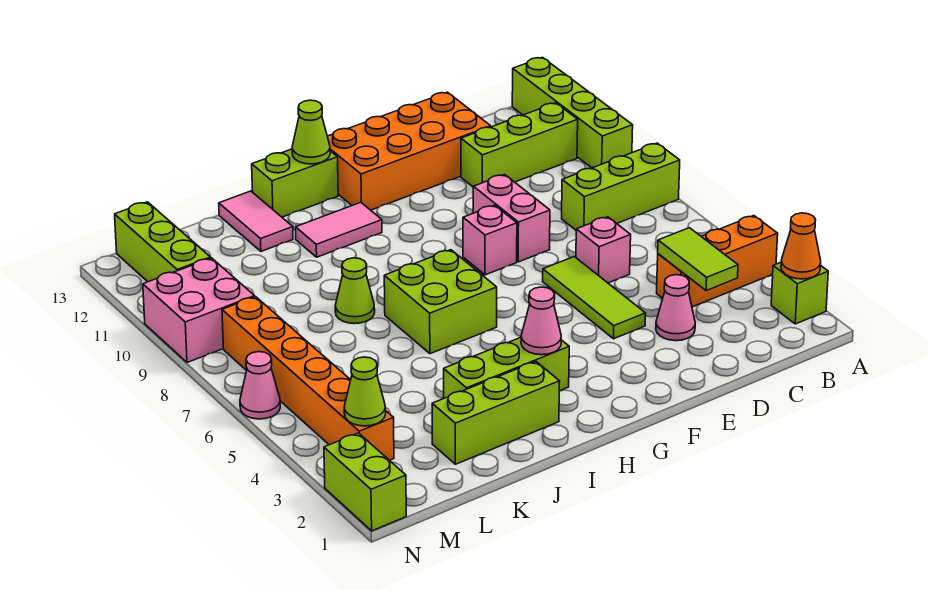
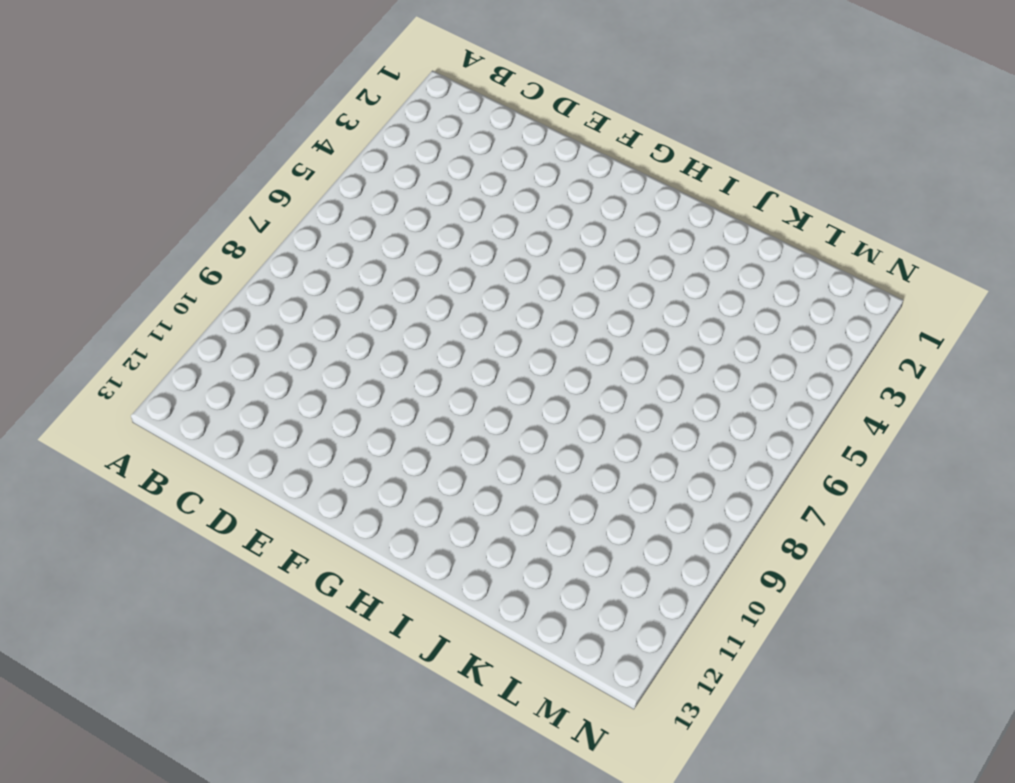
none -> lime 1x1 brick [771,263,828,324]
none -> orange 1x3 brick [657,216,778,307]
none -> lime 1x3 brick [562,143,680,230]

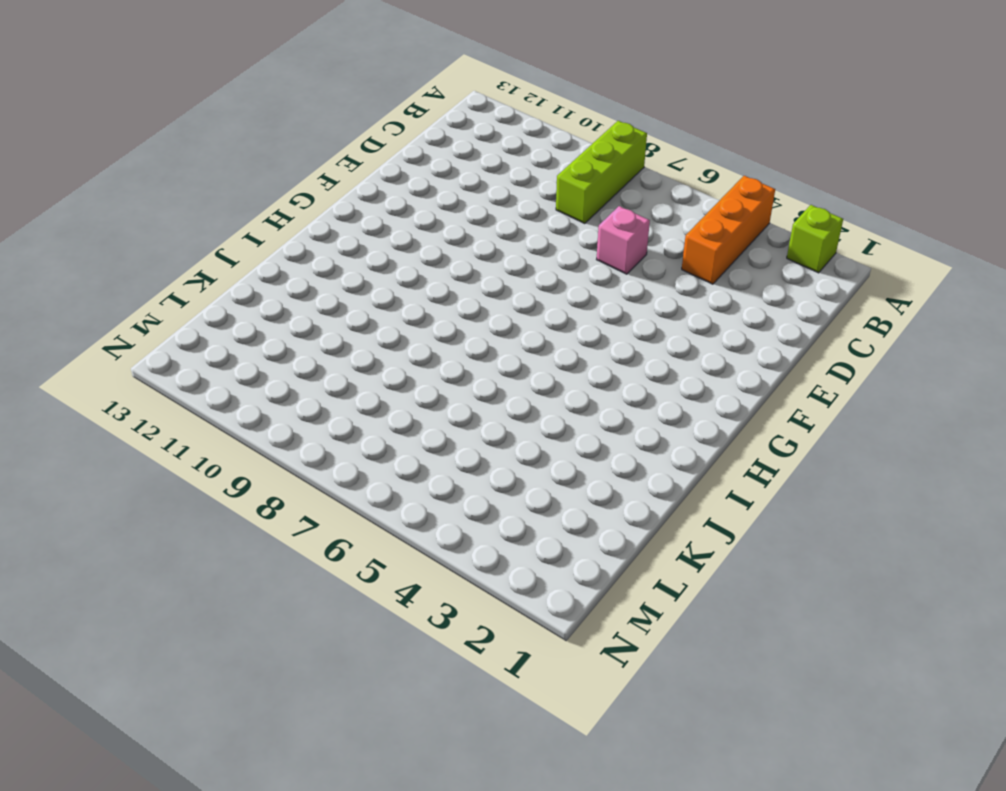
none -> lime 1x4 brick [512,58,633,168]
none -> lime 1x3 brick [461,103,578,187]
none -> pink 1x1 cone [656,275,695,341]

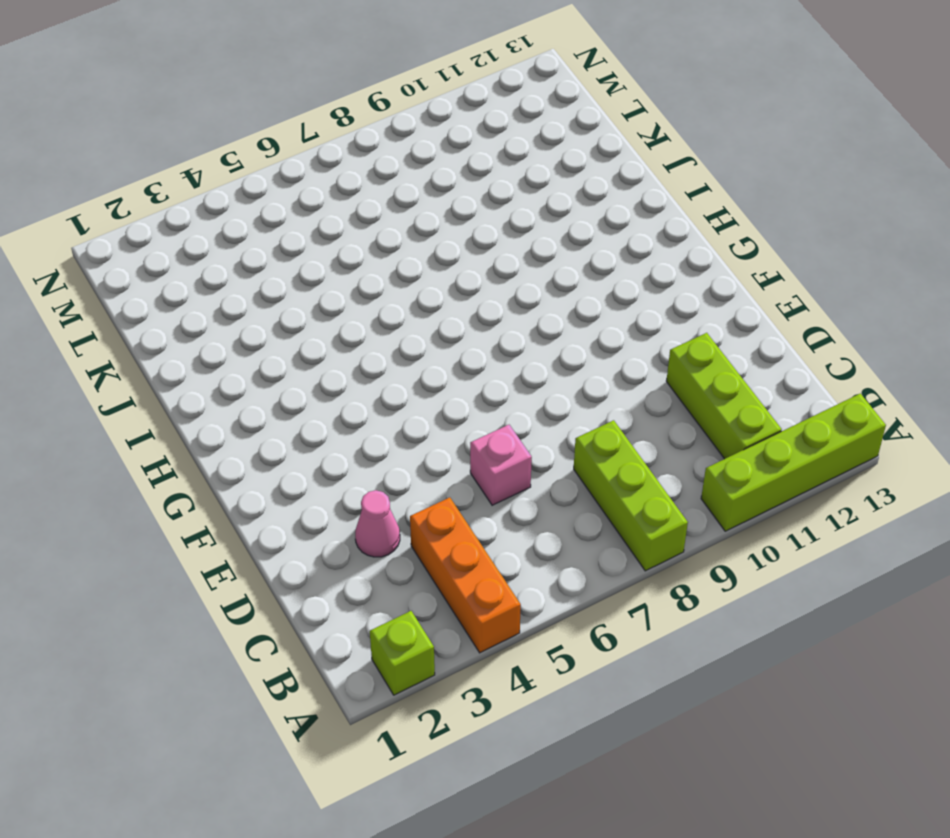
none -> orange 2x4 brick [327,92,491,210]
none -> lime 1x3 tile [543,257,646,339]
none -> pink 1x2 brick [473,175,550,262]

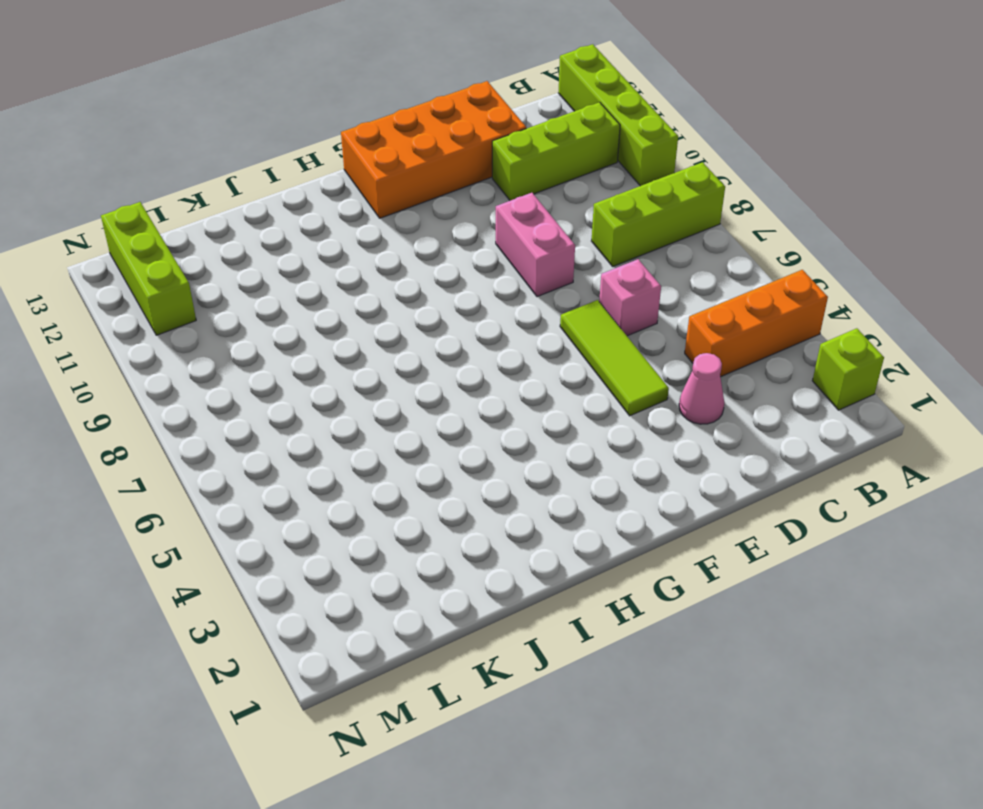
none -> pink 1x1 brick [463,205,517,275]
none -> lime 1x3 brick [444,338,569,398]
none -> lime 2x2 brick [384,250,497,354]

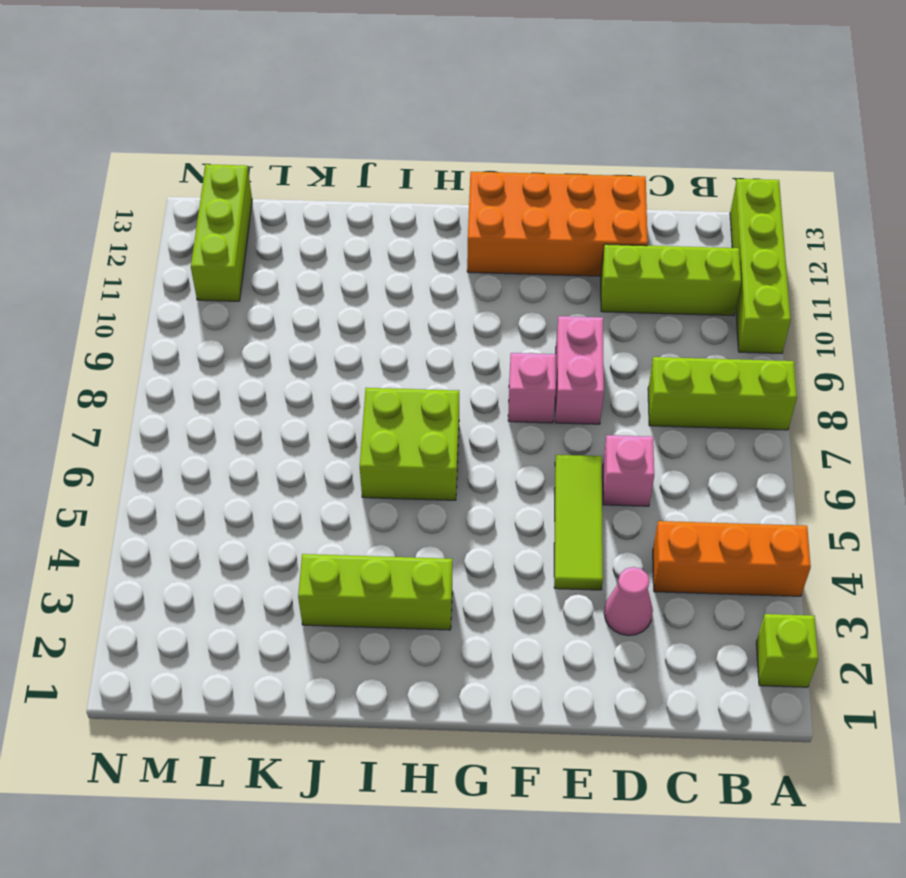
none -> pink 1x2 tile [296,202,382,257]
none -> lime 1x2 brick [252,149,338,217]
none -> lime 1x3 brick [432,362,560,464]

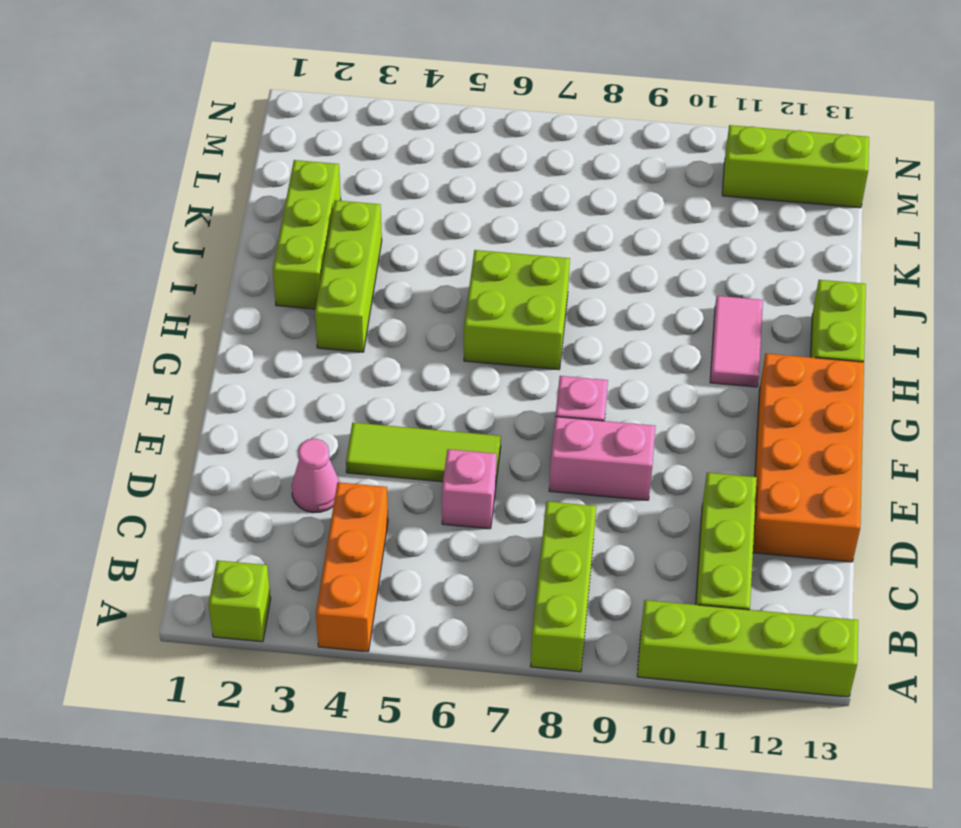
none -> lime 1x1 cone [335,258,375,324]
none -> pink 1x2 tile [219,191,293,251]
none -> orange 1x6 brick [222,297,394,460]

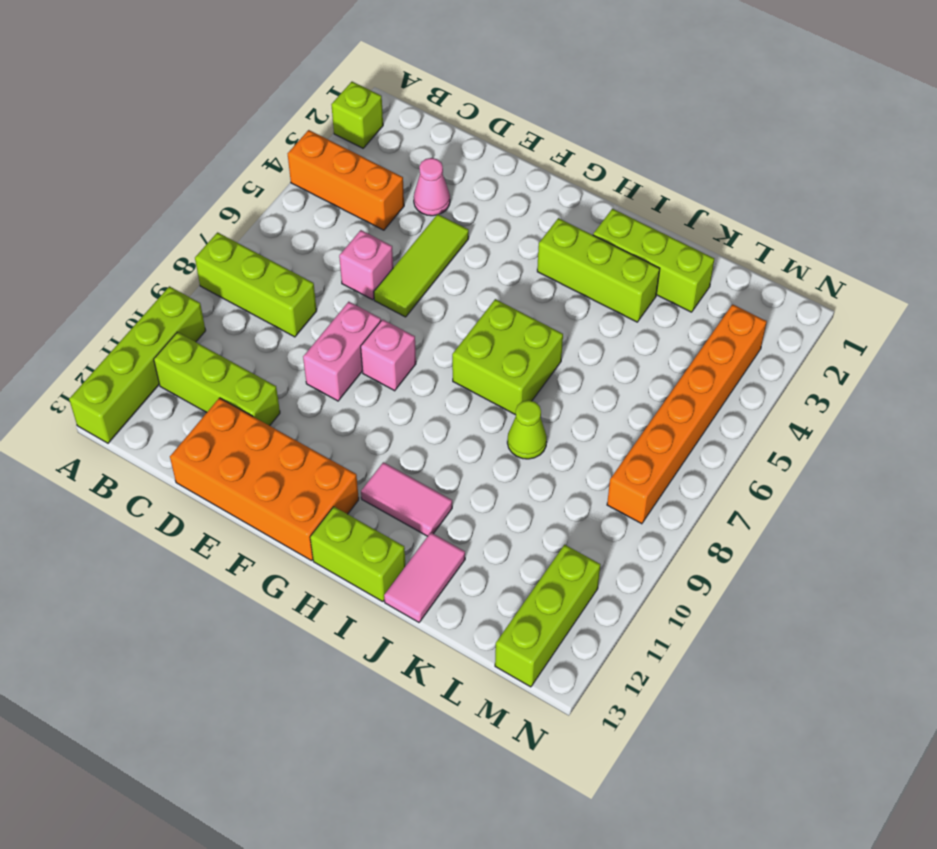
none -> pink 2x2 brick [143,258,255,362]
none -> lime 1x2 brick [324,433,406,531]
none -> pink 1x1 cone [240,352,280,419]

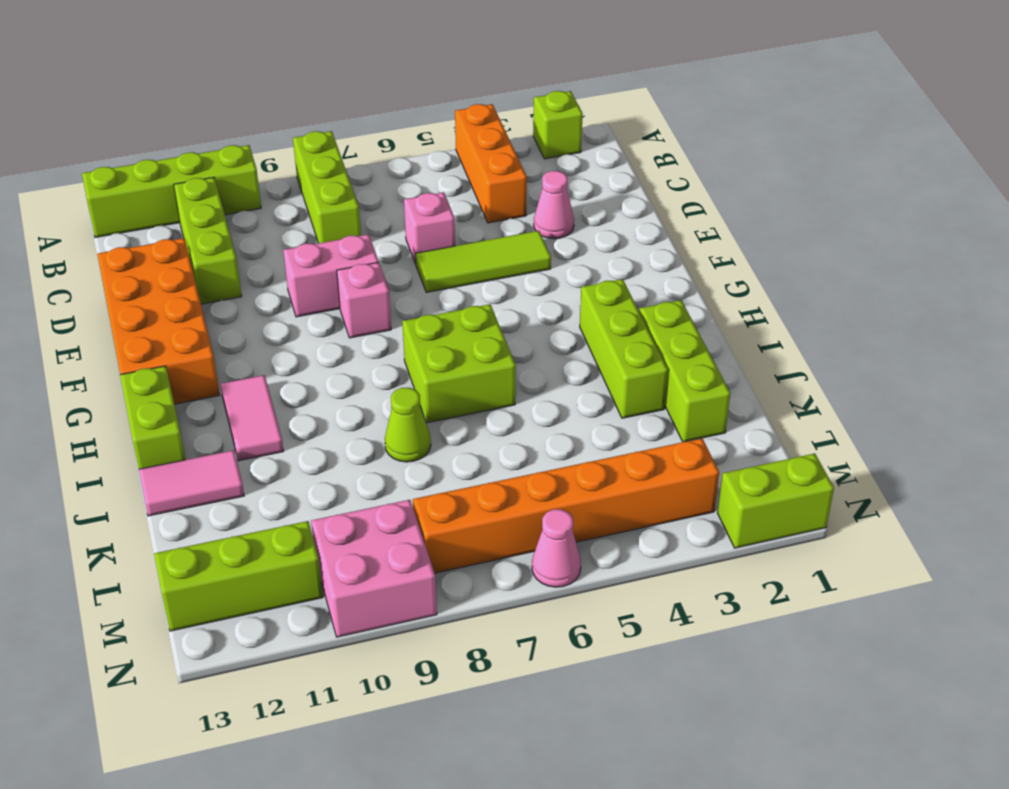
none -> orange 1x1 cone [781,213,821,279]
none -> lime 1x2 tile [658,228,738,291]
none -> pink 1x1 cone [521,287,561,355]

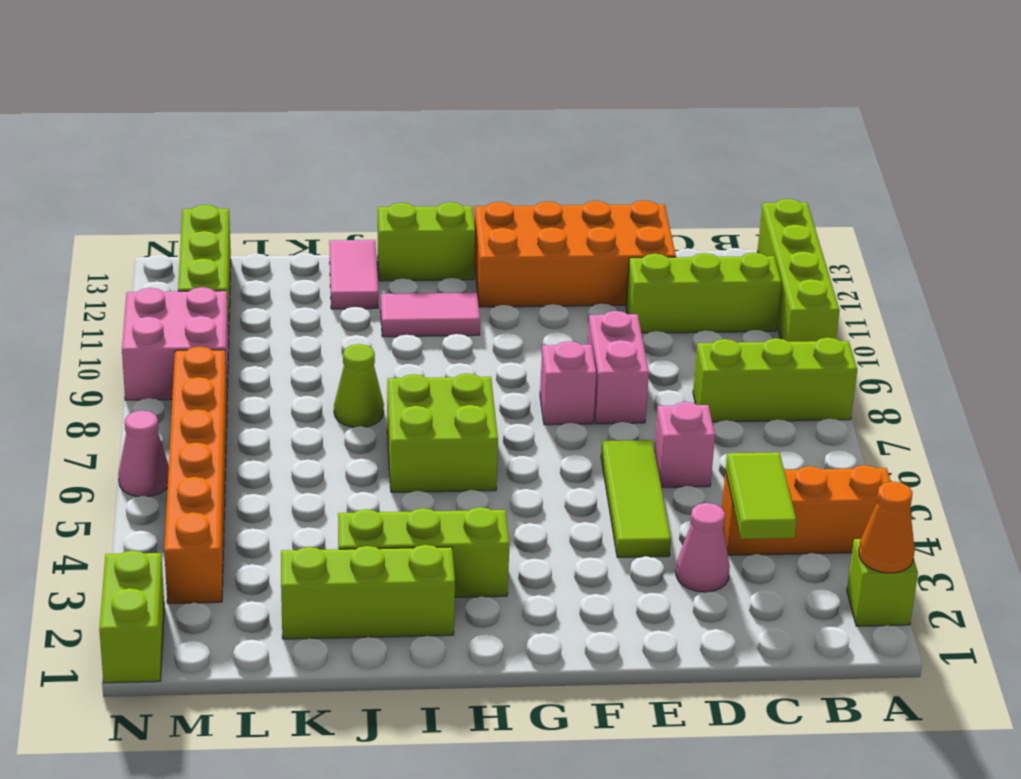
none -> pink 1x1 cone [521,287,561,355]
none -> lime 1x1 cone [292,100,330,164]
none -> lime 1x1 cone [344,357,386,426]

